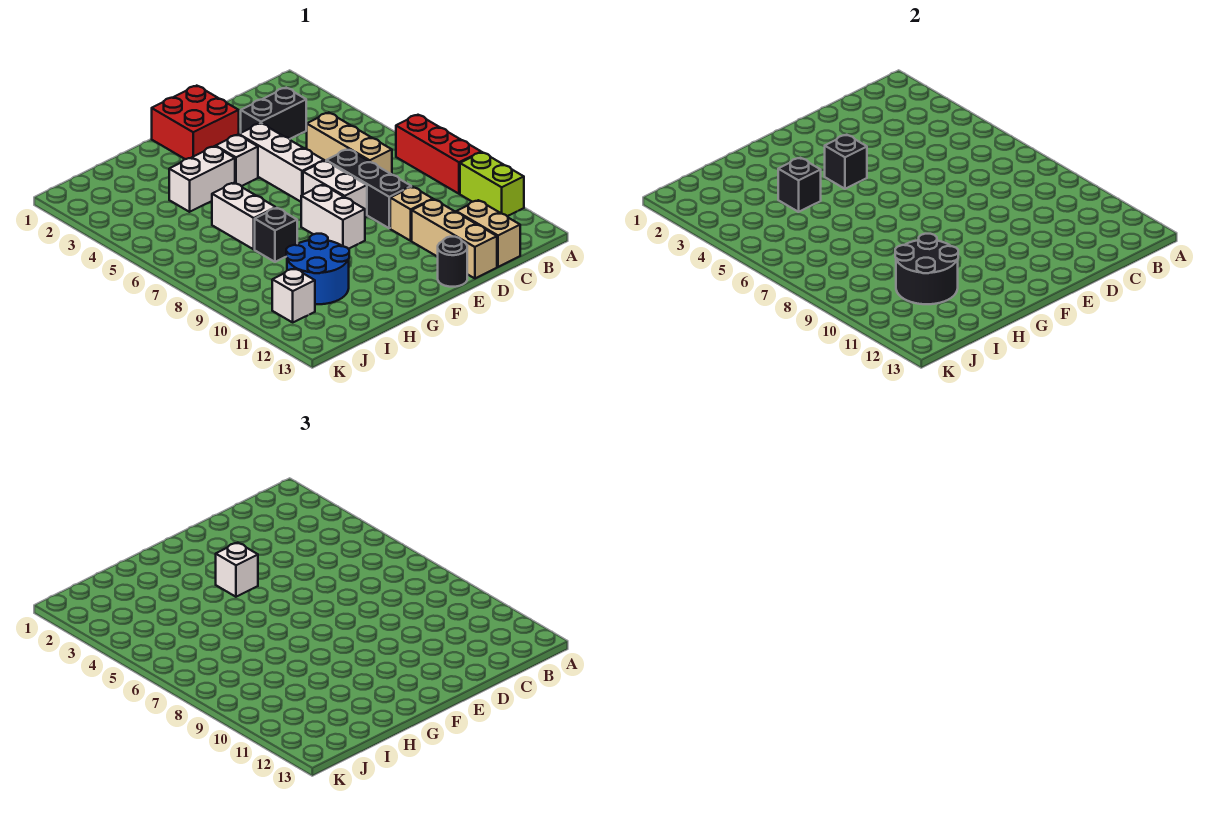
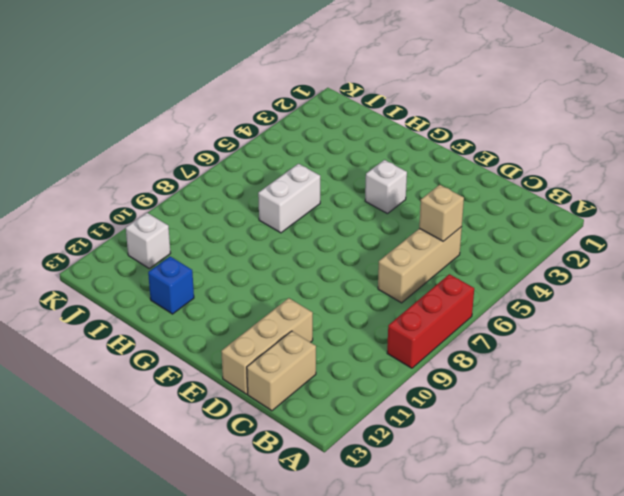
tan 1x1 brick [419,185,464,241] -> tan 1x1 brick moved to [390,187,433,241]
blue 1x1 brick [148,257,194,314] -> none
none -> lime 1x2 brick [460,152,524,216]
none -> black 1x2 brick [241,88,306,139]
none -> black 1x3 brick [326,149,411,228]

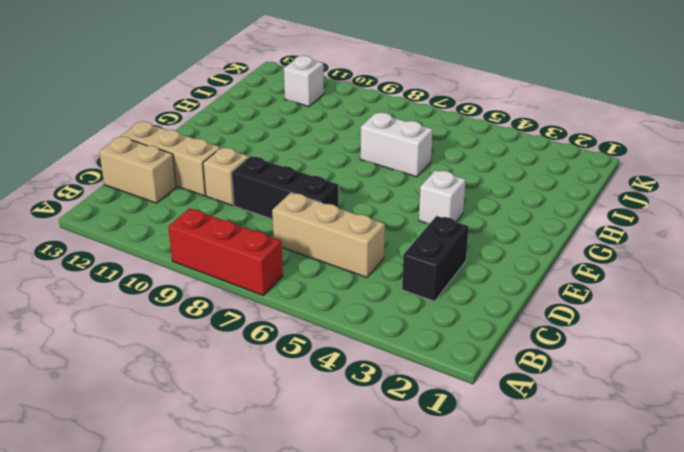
none -> lime 1x2 brick [460,152,524,216]
none -> red 2x2 brick [152,86,239,159]
none -> white 1x3 brick [239,123,324,202]

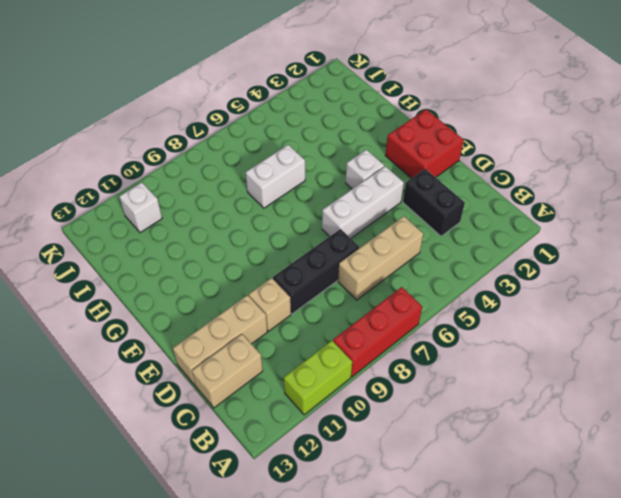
none -> white 1x2 brick [303,161,367,217]
none -> black 1x1 round brick [438,237,467,287]
none -> white 1x2 brick [301,185,365,249]

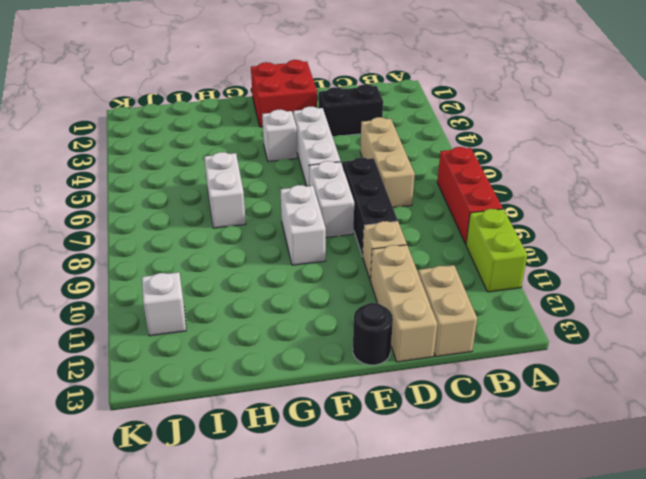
none -> white 1x2 brick [169,146,235,212]
none -> black 1x1 brick [255,208,297,262]
none -> blue 2x2 round brick [286,234,349,304]

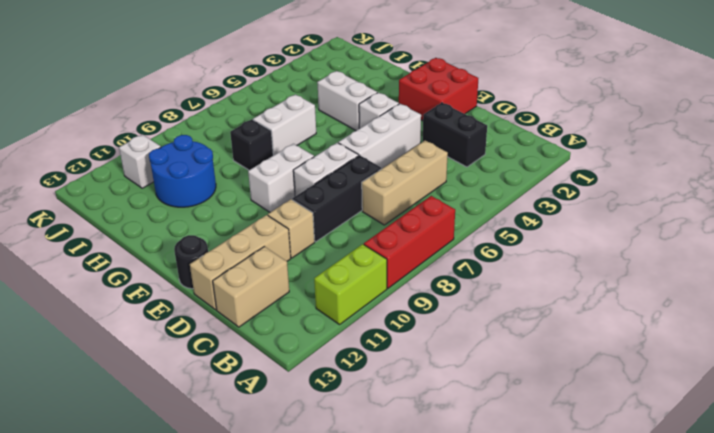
none -> black 1x1 brick [825,135,867,189]
none -> black 1x1 brick [778,158,821,212]
none -> black 2x2 round brick [895,234,958,304]

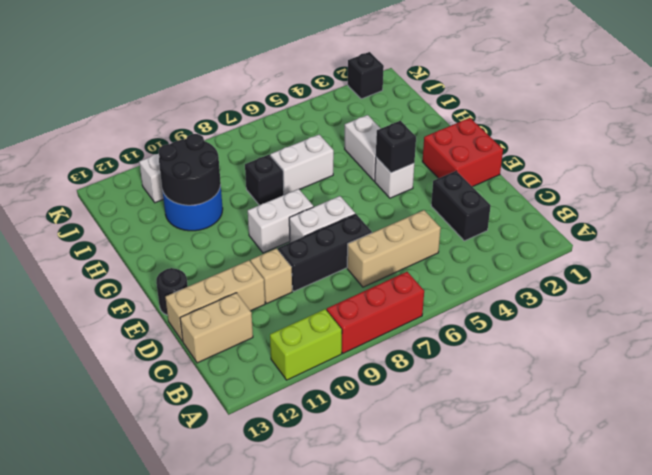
black 1x1 brick [348,52,384,99] -> black 1x1 brick moved to [778,158,821,212]
none -> white 1x3 brick [239,123,324,202]
none -> white 1x1 brick [216,543,258,597]

